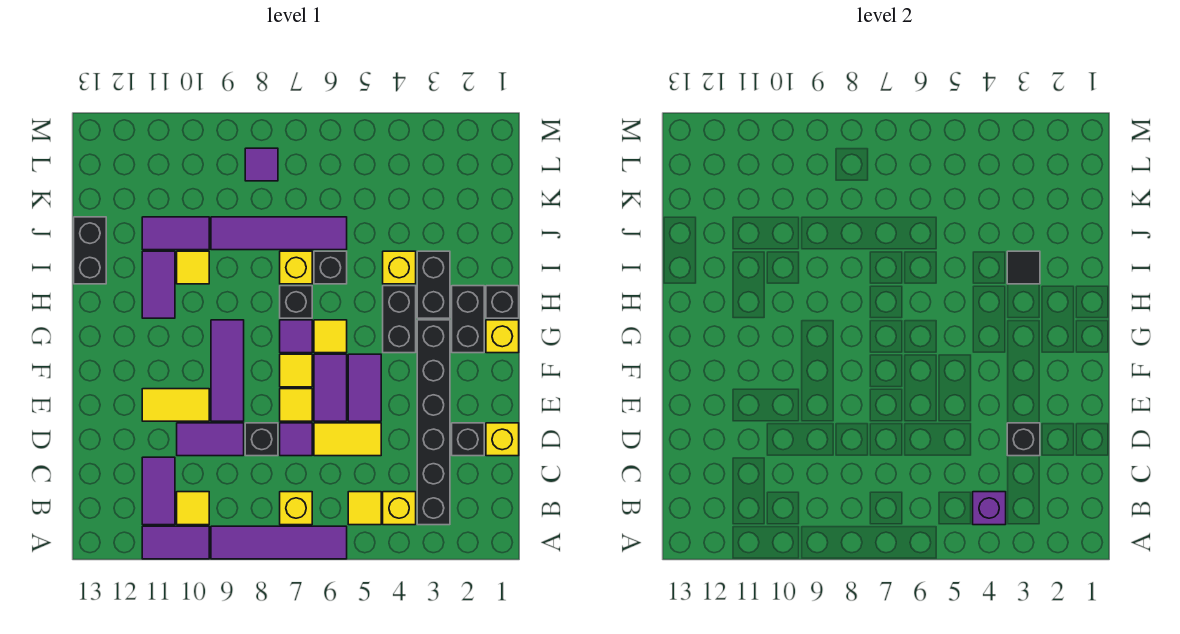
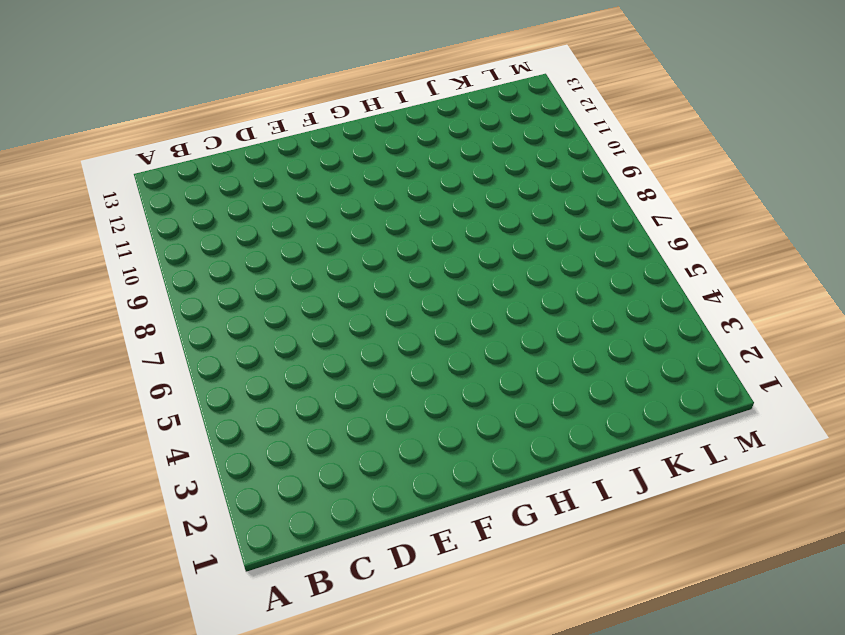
none -> purple 1x4 tile [211,526,347,559]
none -> purple 1x2 tile [142,526,209,559]
none -> black 1x6 brick [417,320,450,525]
none -> yellow 1x1 brick [383,492,416,525]

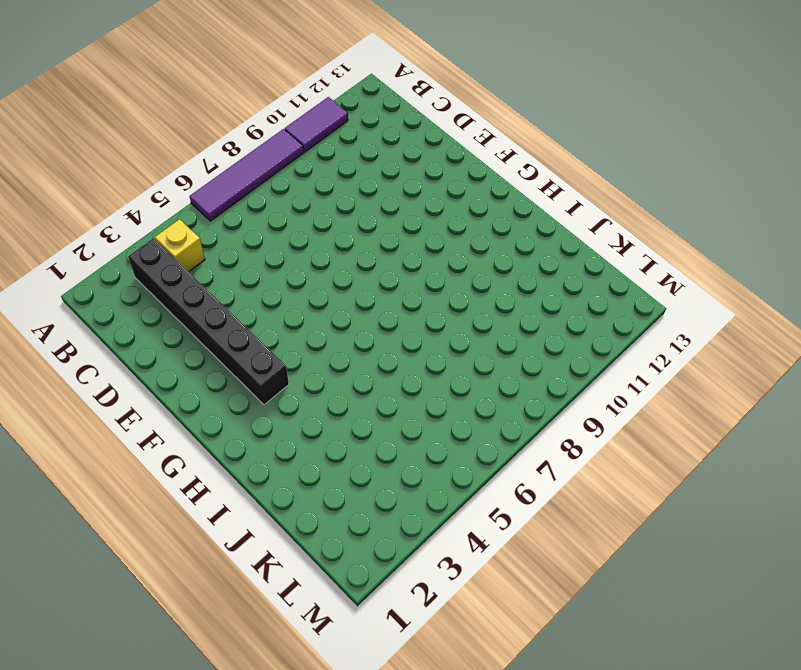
none -> yellow 1x1 tile [348,492,381,525]
none -> yellow 1x1 brick [280,492,312,525]
none -> yellow 1x1 tile [177,492,209,525]
none -> purple 1x2 tile [142,457,175,525]

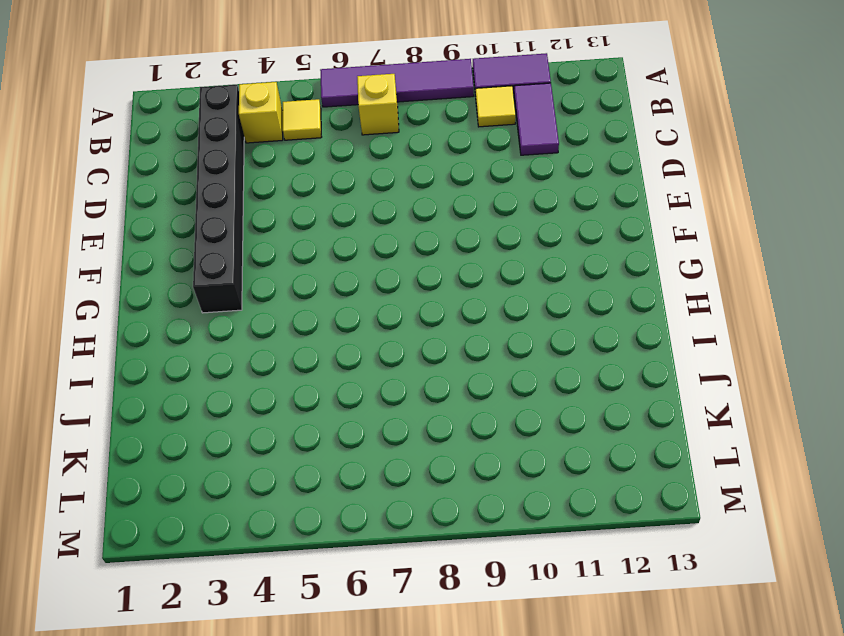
none -> yellow 1x1 brick [486,423,519,456]
none -> black 1x1 brick [452,423,484,456]
none -> yellow 1x2 tile [314,423,381,456]
none -> purple 1x1 tile [280,423,312,456]

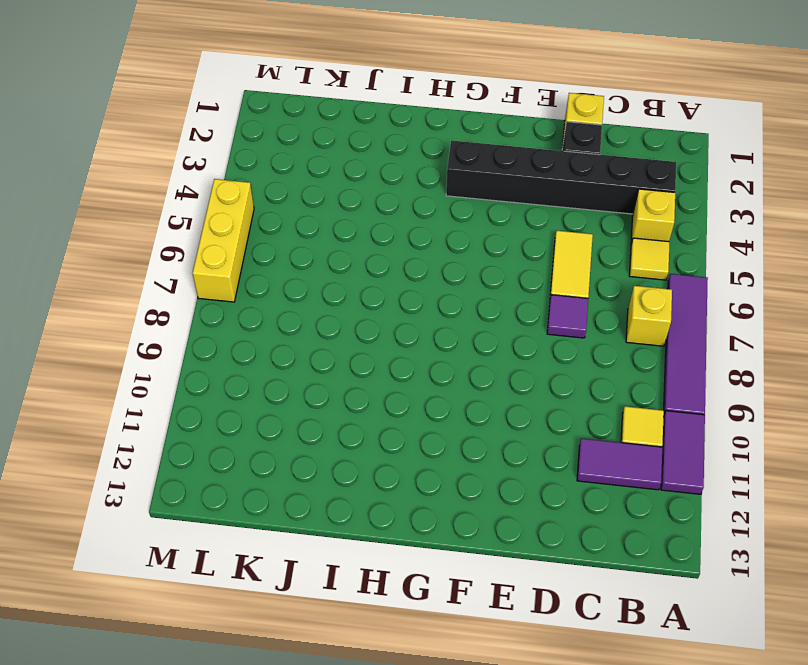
yellow 1x3 brick [193,179,254,302] -> none
none -> black 1x1 brick [245,423,278,456]
none -> purple 1x2 tile [177,423,244,456]
none -> purple 1x2 tile [348,354,381,421]
none -> purple 1x2 tile [314,354,347,421]

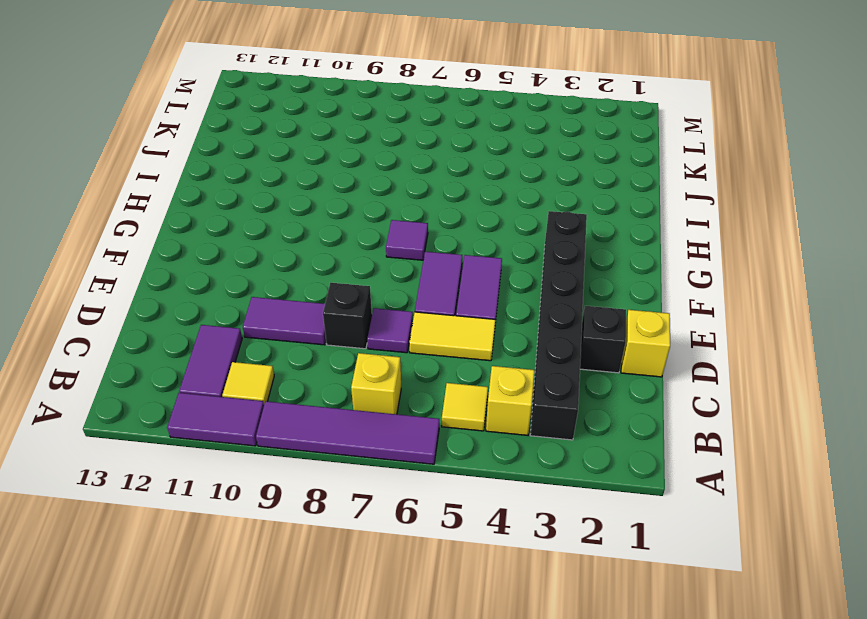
none -> yellow 1x1 tile [280,389,312,421]
none -> purple 1x3 tile [211,320,244,421]
none -> yellow 1x2 tile [142,389,209,421]
none -> yellow 1x1 tile [280,354,312,387]

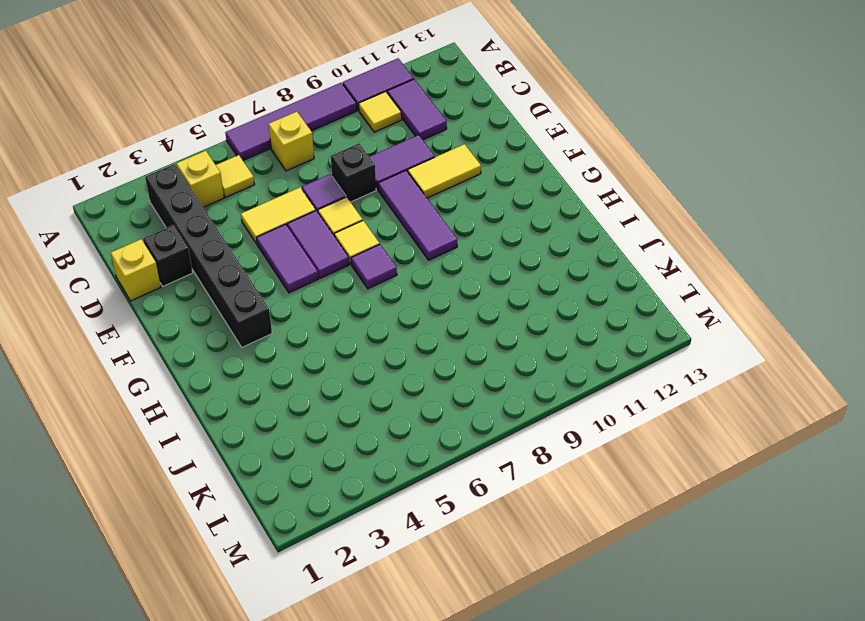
none -> yellow 1x1 brick [486,320,519,353]
none -> black 1x2 brick [452,286,484,353]
none -> black 1x2 brick [383,286,416,353]
none -> yellow 1x1 tile [314,320,347,353]

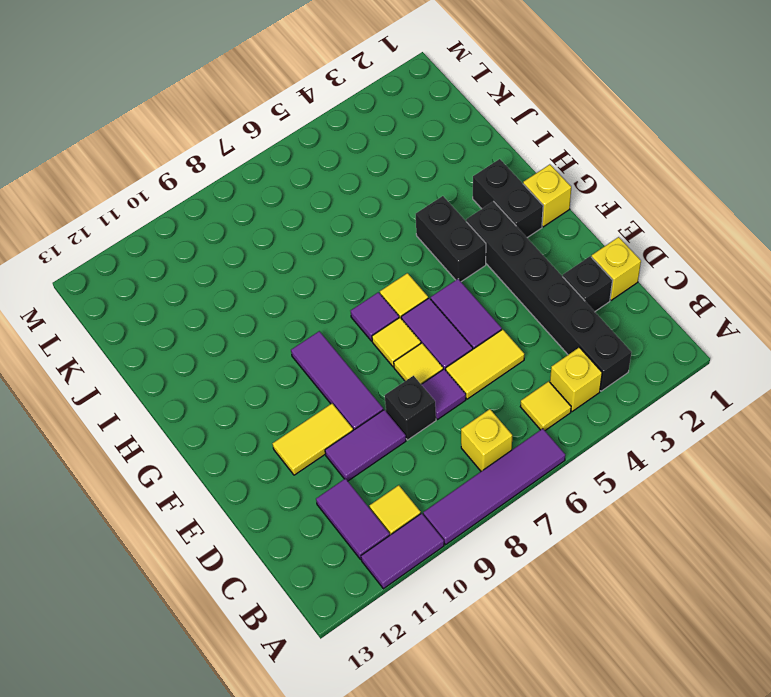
none -> black 1x1 brick [486,286,519,318]
none -> black 1x2 brick [417,251,450,318]
none -> black 1x1 brick [280,286,312,318]
none -> purple 1x2 tile [142,251,175,318]

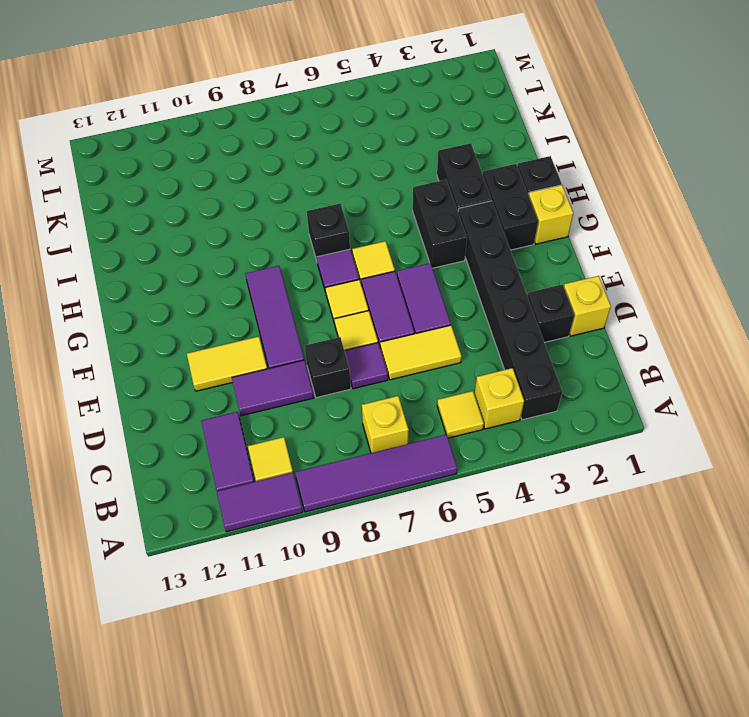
none -> purple 1x2 tile [142,251,175,318]
none -> yellow 1x1 brick [383,251,416,284]
none -> black 1x1 brick [314,251,347,284]
none -> yellow 1x1 brick [280,251,312,284]

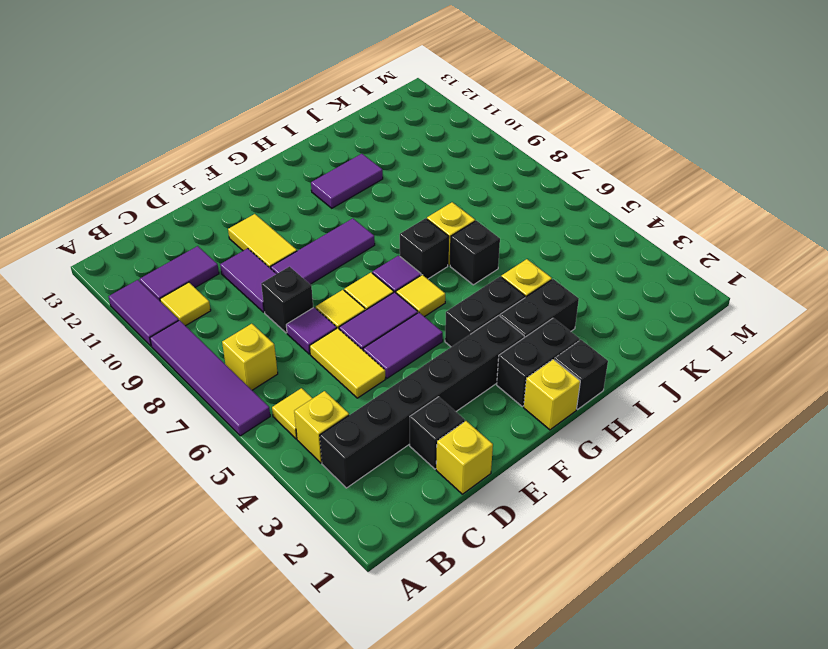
none -> yellow 1x1 tile [177,251,209,284]
none -> black 1x2 brick [74,217,106,284]
none -> purple 1x4 tile [211,217,347,250]
none -> purple 1x2 tile [142,217,209,250]

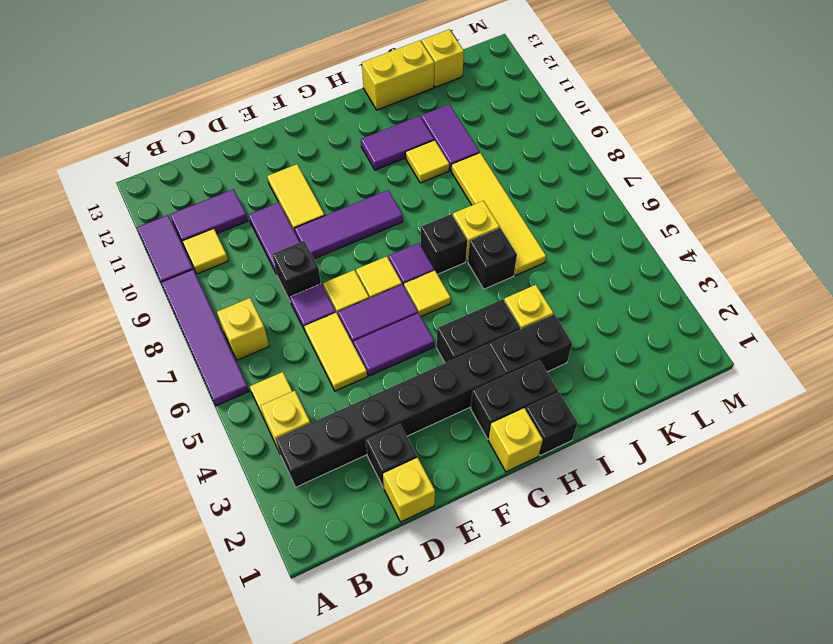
yellow 1x2 brick [362,41,434,110] -> black 1x2 brick [74,217,106,284]
yellow 1x4 tile [451,153,546,275] -> purple 1x4 tile [211,217,347,250]
yellow 1x1 brick [422,29,464,87] -> none
none -> purple 1x1 tile [245,148,278,181]
none -> purple 1x1 brick [973,492,1006,525]
none -> black 1x1 brick [1007,423,1040,456]
none -> black 1x1 tile [1007,251,1040,284]

